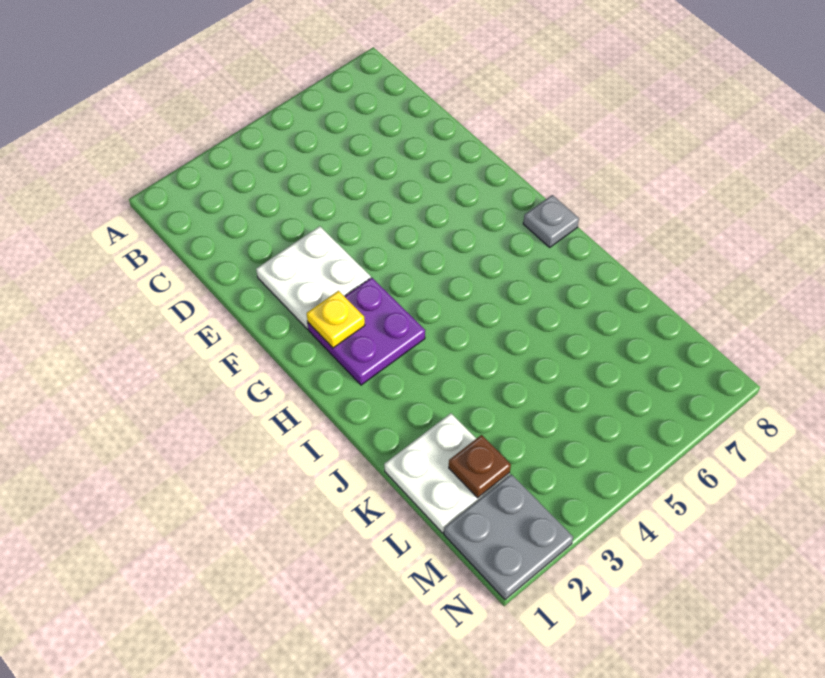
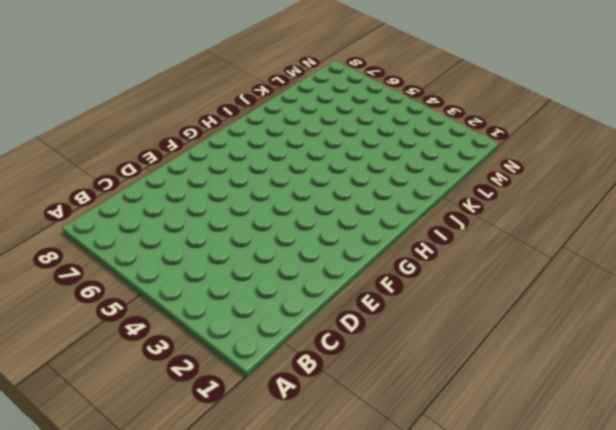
none -> white 2x2 plate [256,226,371,329]
none -> purple 2x2 plate [308,278,425,385]

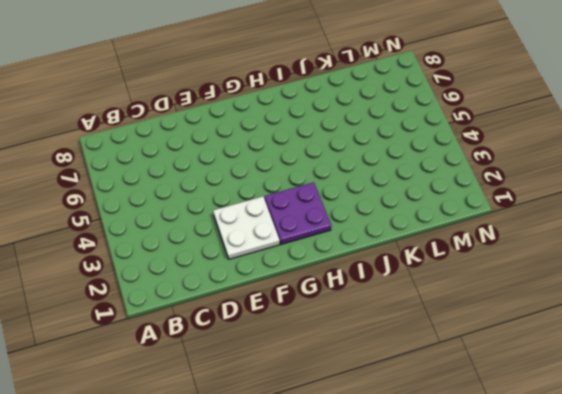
none -> grey 1x1 plate [523,195,579,247]
none -> white 2x2 plate [384,413,510,533]

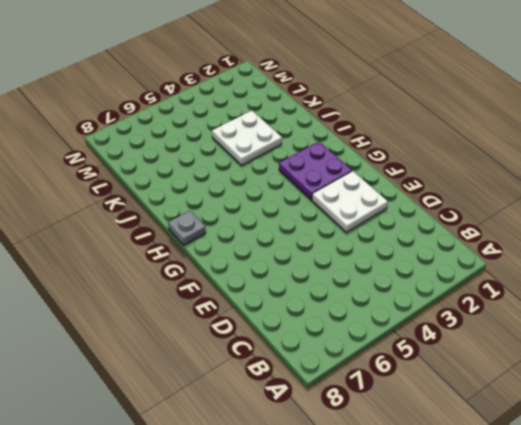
white 2x2 plate [212,111,282,165] -> white 2x2 plate moved to [384,413,510,533]
none -> grey 2x2 plate [444,474,573,600]
none -> yellow 1x1 plate [307,291,365,348]

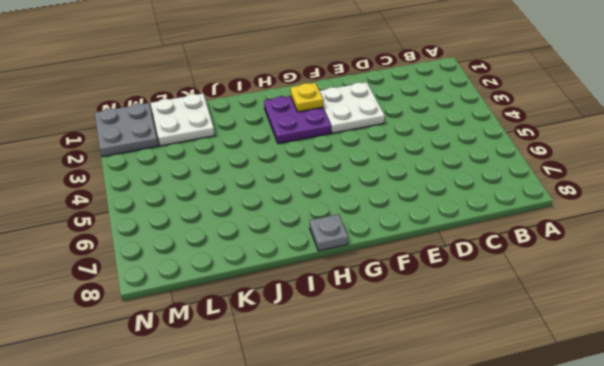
none -> brown 1x1 plate [449,435,511,498]

